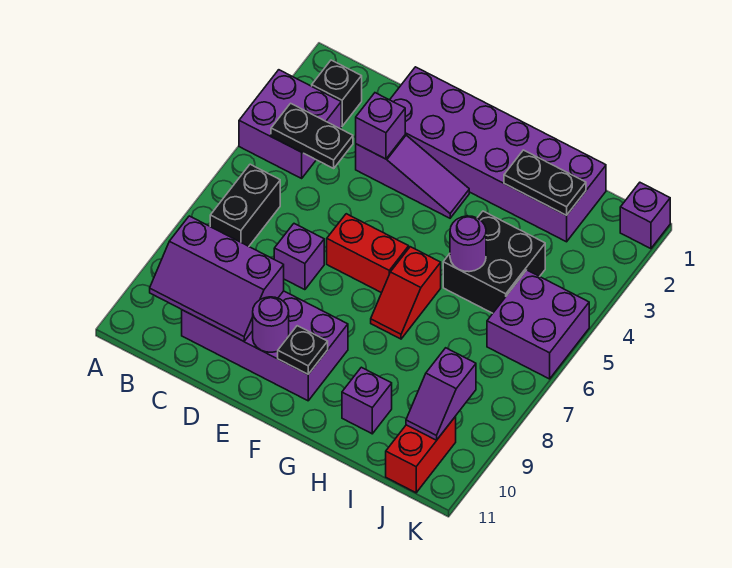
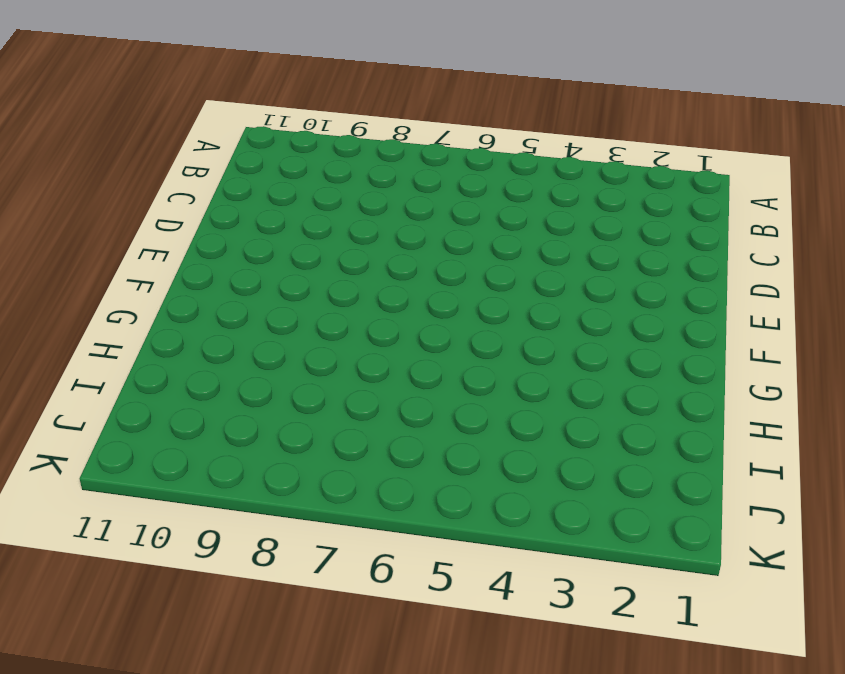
none -> purple 2x2 brick [239,70,341,178]
none -> black 1x1 brick [312,60,362,126]
none -> black 1x2 brick [210,164,280,246]

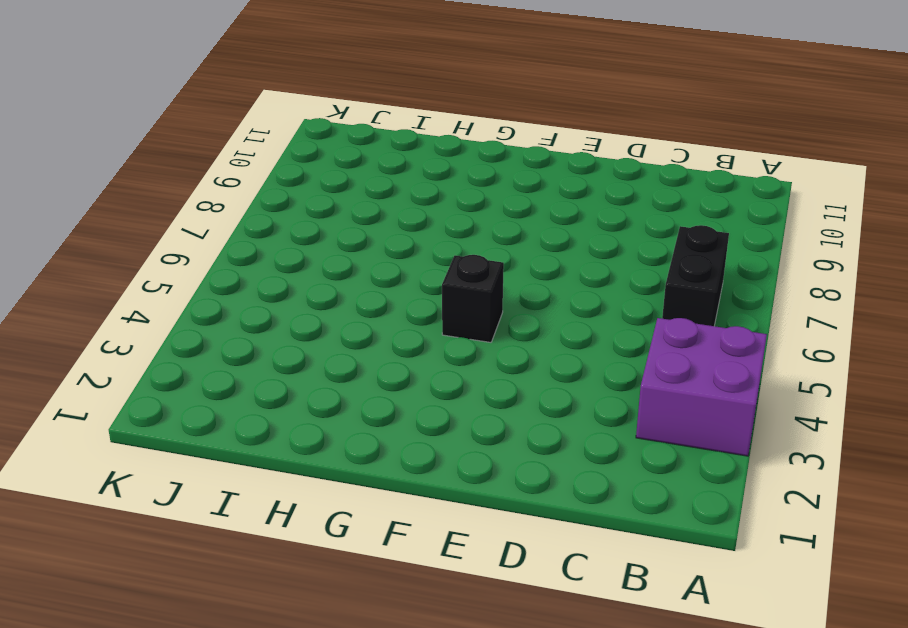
black 1x1 brick [442,255,504,342] -> black 1x1 brick moved to [312,60,362,126]
none -> purple 2x4 brick [182,291,348,401]
none -> purple 2x6 brick [390,67,606,242]
none -> purple 1x3 slope [356,135,469,218]

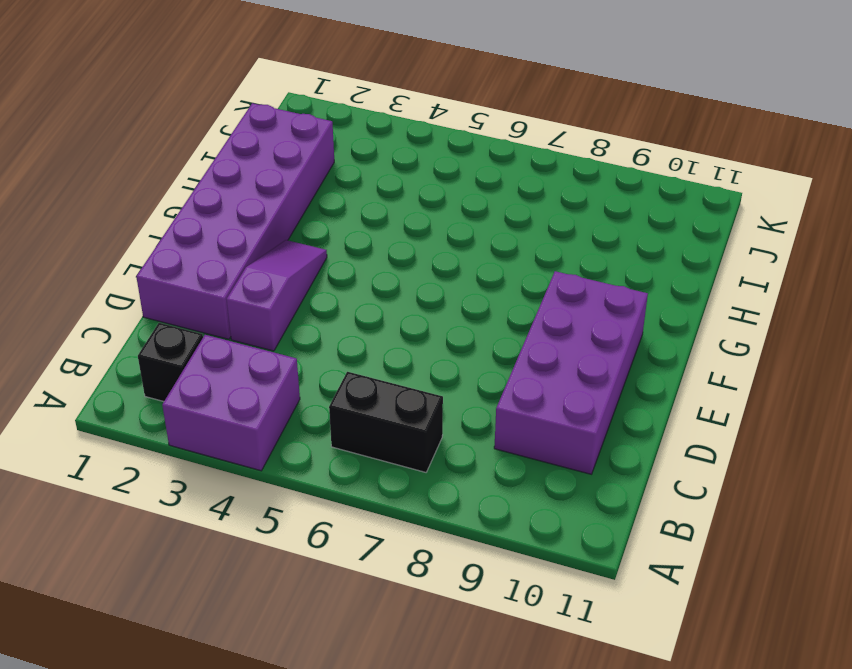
none -> purple 1x1 brick [274,224,324,290]
none -> red 1x2 brick [327,214,409,293]
none -> red 1x2 slope [371,247,441,339]

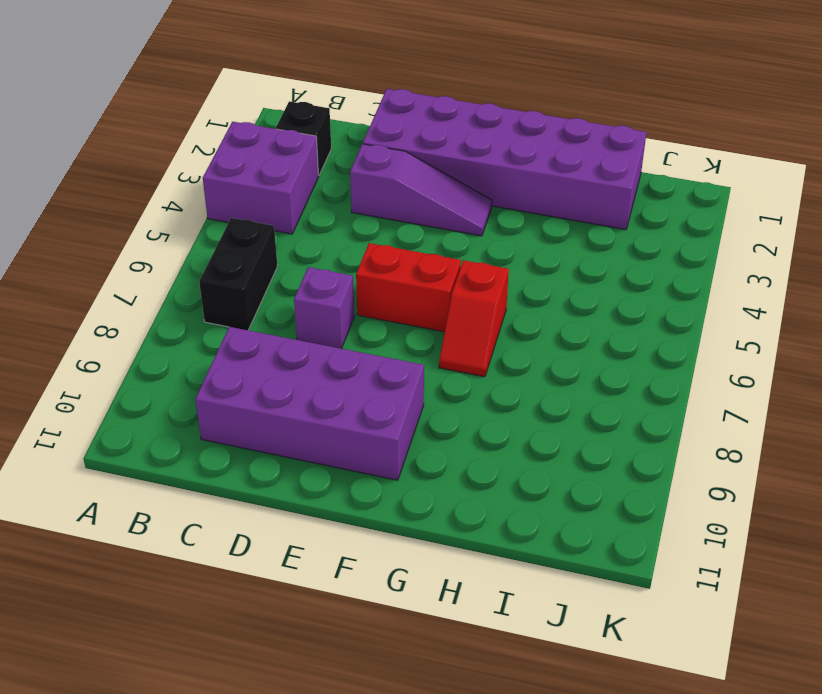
none -> black 2x2 brick [443,211,545,313]
none -> purple 1x1 brick [342,367,392,434]
none -> purple 2x2 brick [487,270,589,379]

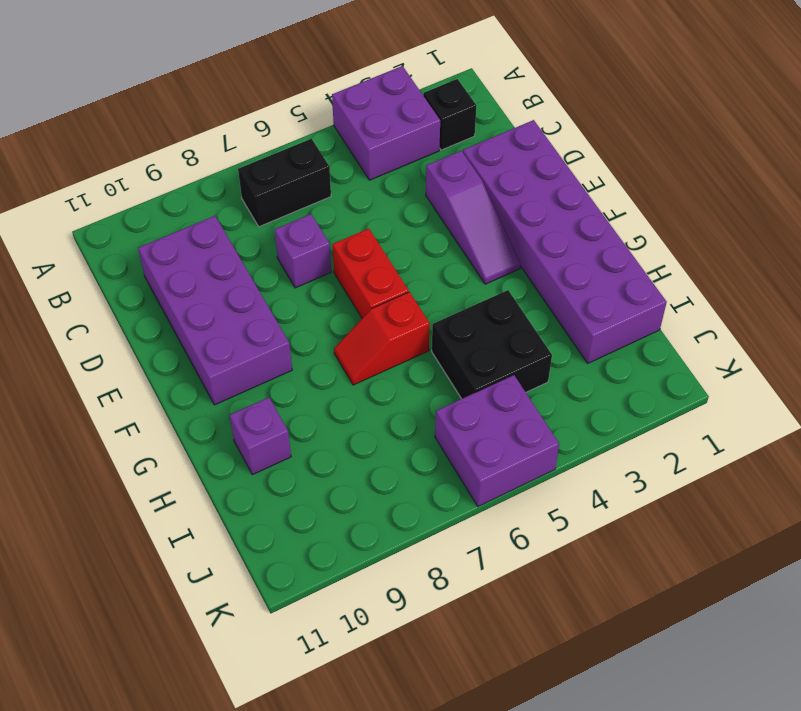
none -> red 1x2 brick [386,416,456,493]
none -> purple 1x1 brick [620,183,670,249]
none -> black 1x2 plate [271,103,353,168]

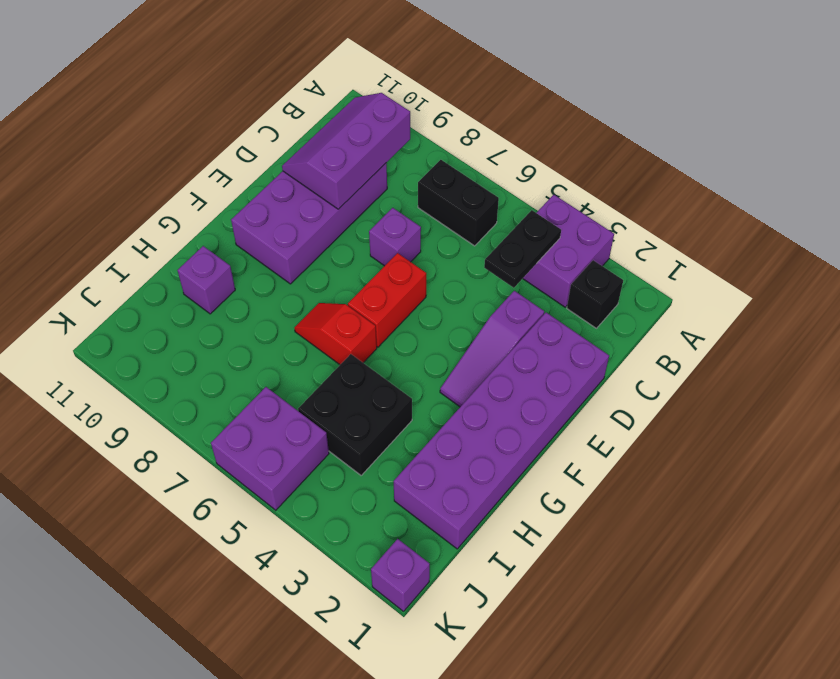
none -> red 1x2 brick [386,416,456,493]
none -> purple 1x1 brick [356,93,405,159]
none -> purple 1x1 round brick [253,297,289,352]

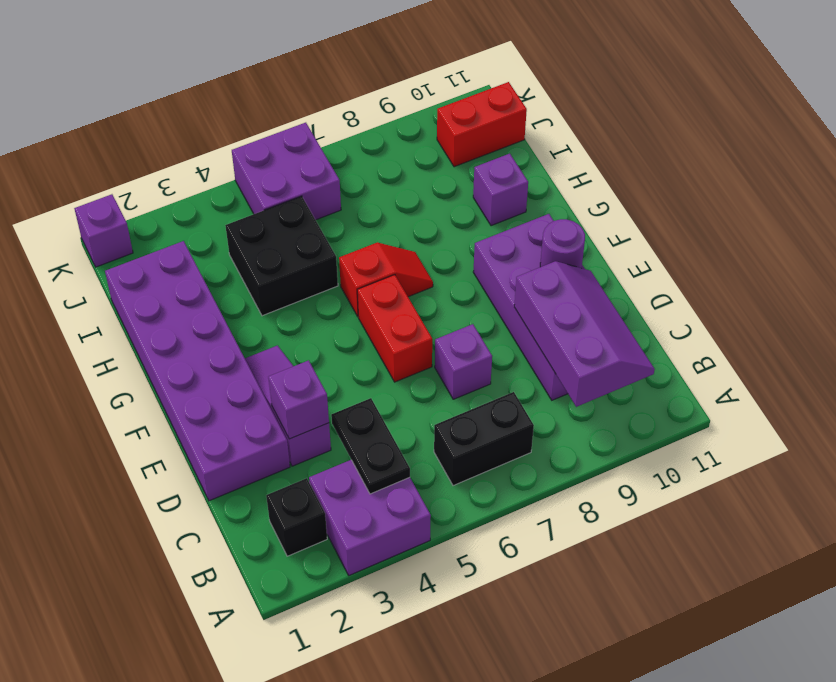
none -> black 1x1 plate [278,326,328,374]
none -> black 1x2 plate [504,150,586,215]
none -> purple 1x1 round brick [450,216,486,272]

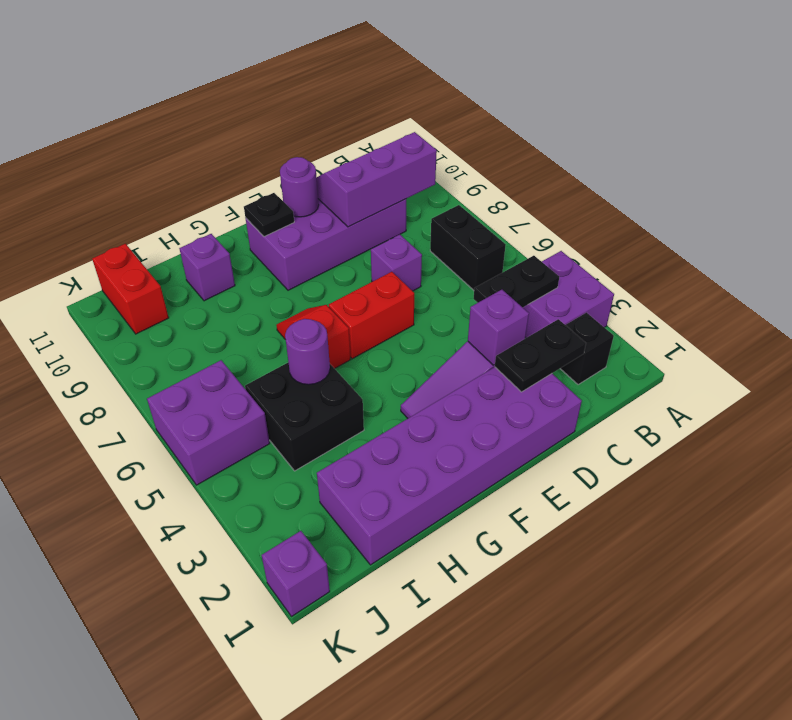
black 1x2 plate [495,319,586,392] -> black 1x2 plate moved to [504,150,586,215]
none -> purple 1x2 slope [406,348,476,440]

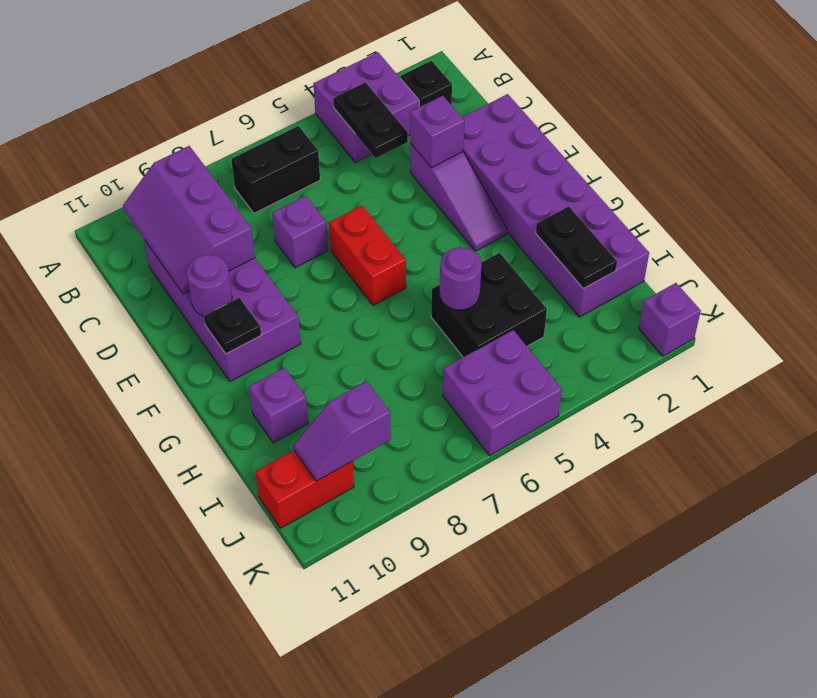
none -> red 1x2 slope [371,247,441,339]

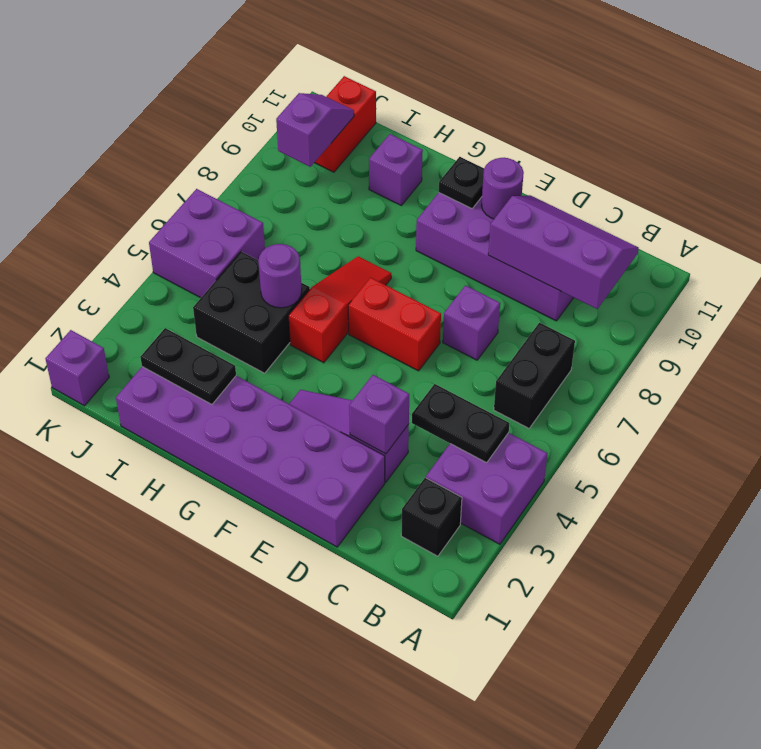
red 1x3 slope [289,256,391,363] -> red 1x2 slope [371,247,441,339]

